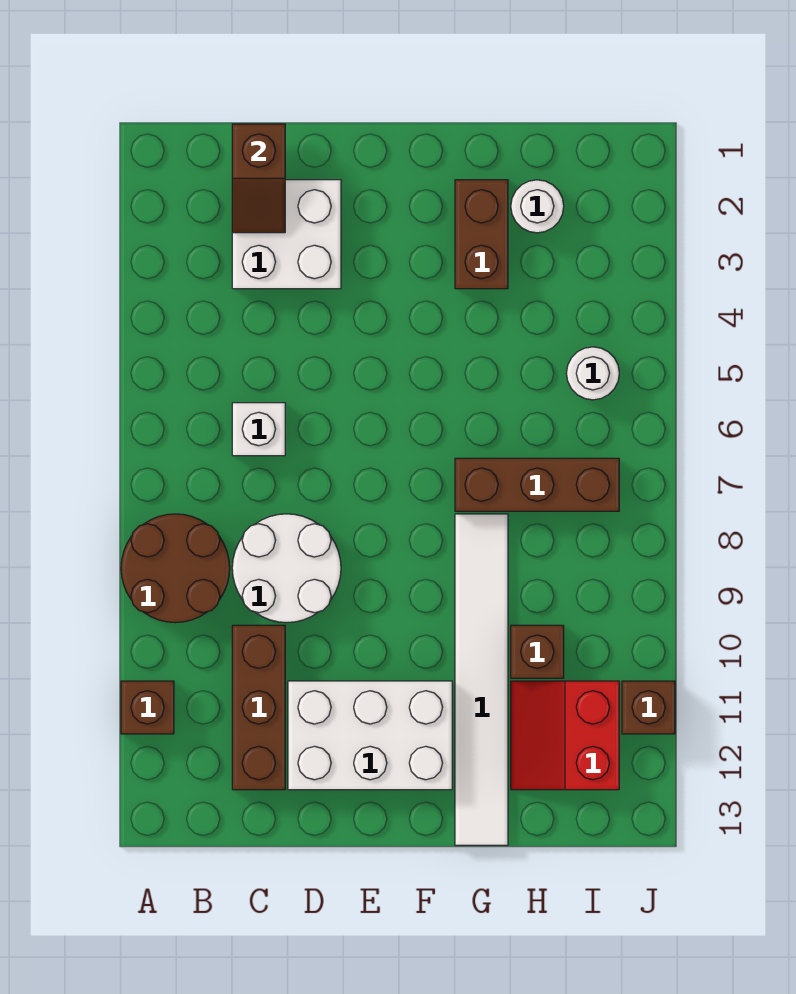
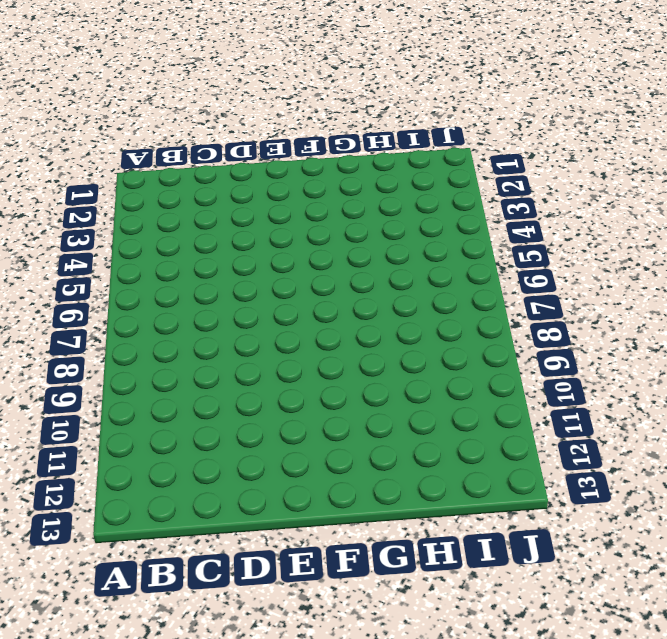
none -> brown 2x2 round brick [121,514,230,623]
none -> brown 1x1 brick [121,681,174,734]
none -> white 2x2 brick [232,180,341,289]

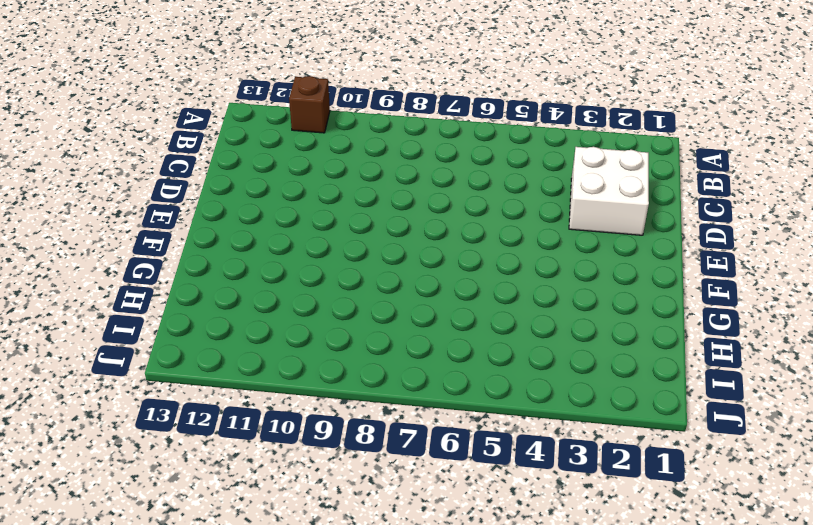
none -> brown 2x2 round brick [121,514,230,623]
none -> white 1x1 brick [232,403,285,456]
none -> white 2x2 round brick [232,514,341,623]

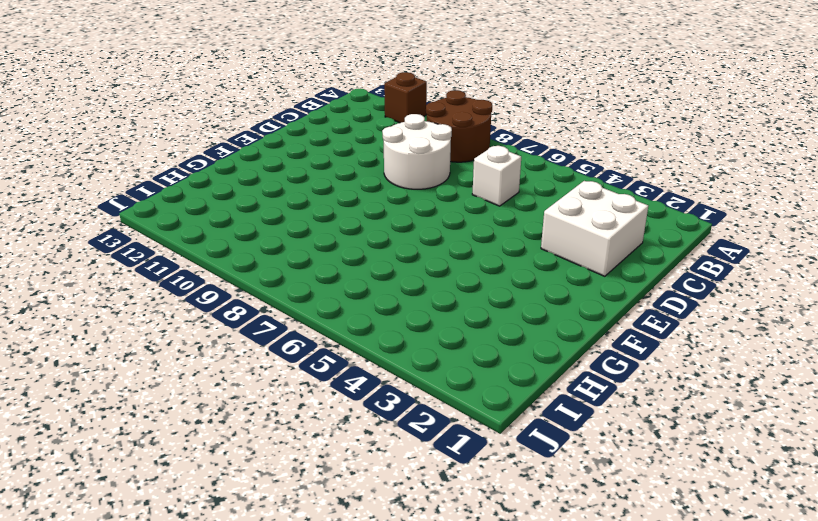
none -> brown 1x3 brick [232,625,285,790]
none -> white 2x3 brick [288,681,452,790]
none -> brown 1x2 brick [455,180,508,289]

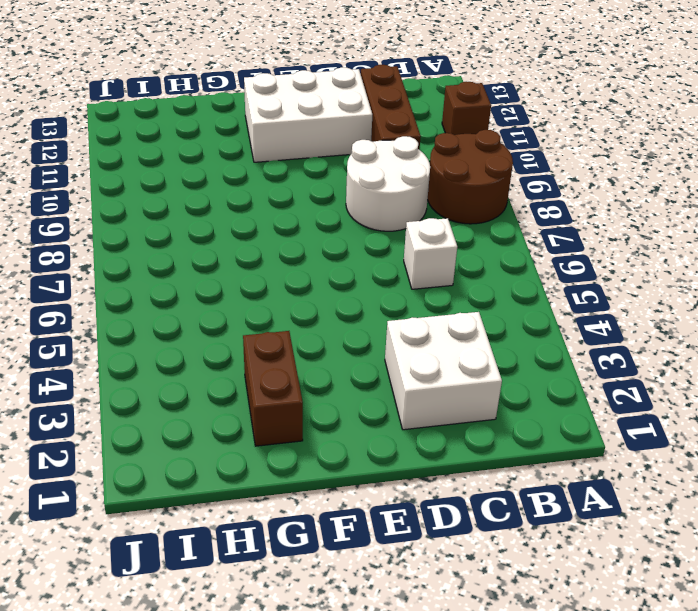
none -> brown 1x3 brick [455,458,619,511]
none -> white 1x6 tile [455,514,508,845]
none -> white 1x1 round brick [511,180,564,233]

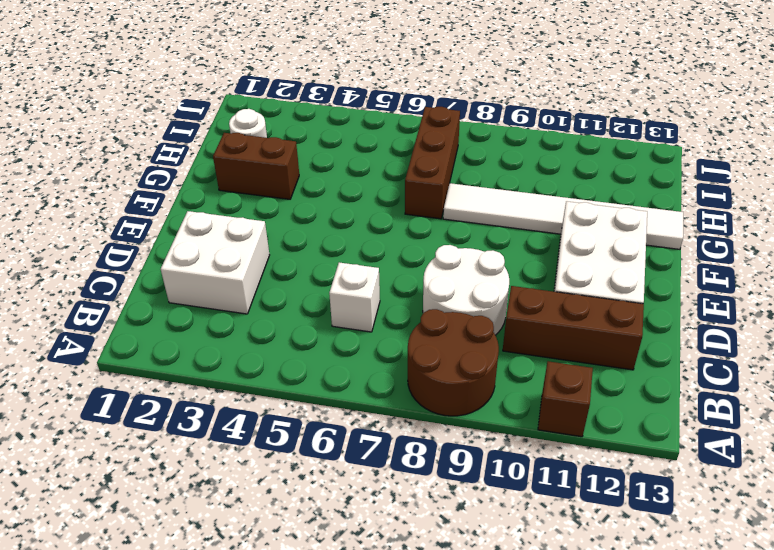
none -> brown 1x1 brick [511,625,564,678]
none -> red 2x2 slope [511,681,619,790]
none -> white 1x1 round brick [566,347,619,400]

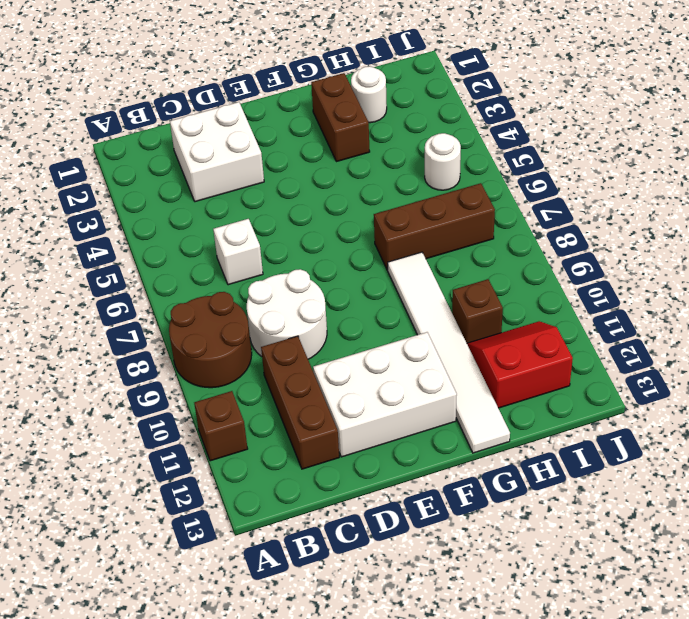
red 2x2 slope [467,321,573,408] -> red 2x2 slope turned to [511,681,619,790]
none -> brown 1x1 brick [622,681,675,734]
none -> brown 1x2 slope [232,124,285,233]

